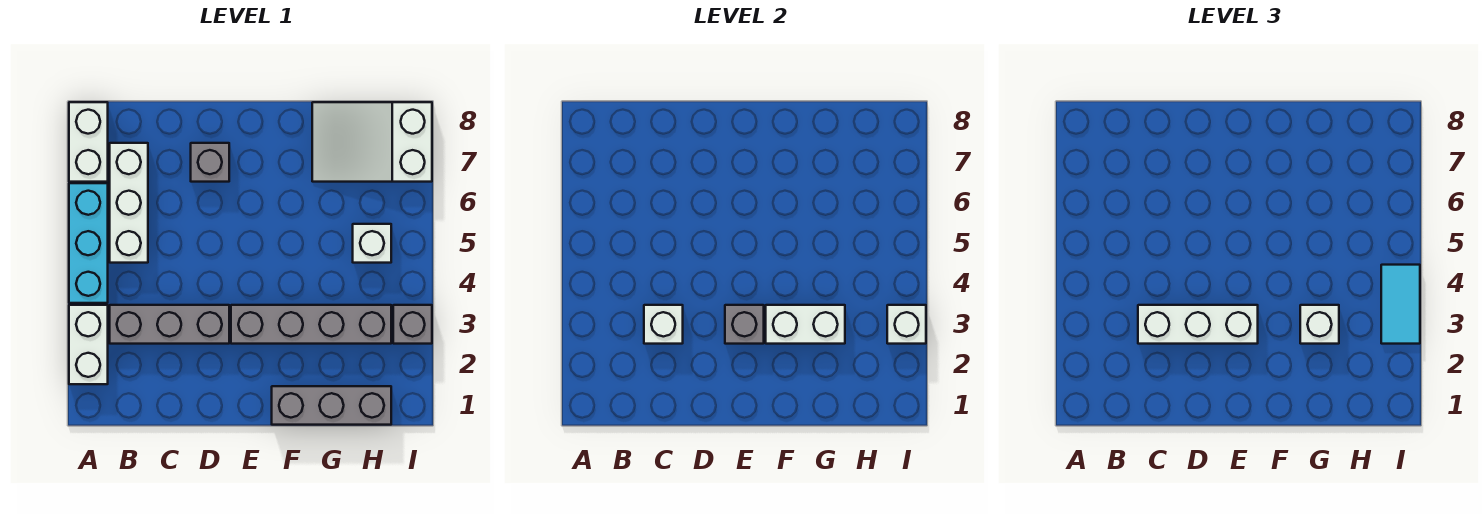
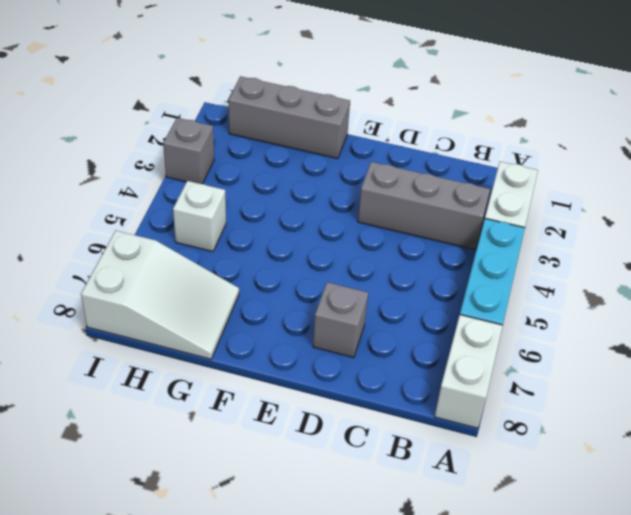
none -> white 1x3 brick [110,143,148,263]
none -> grey 1x4 brick [231,305,391,344]
none -> white 1x1 brick [644,305,683,344]

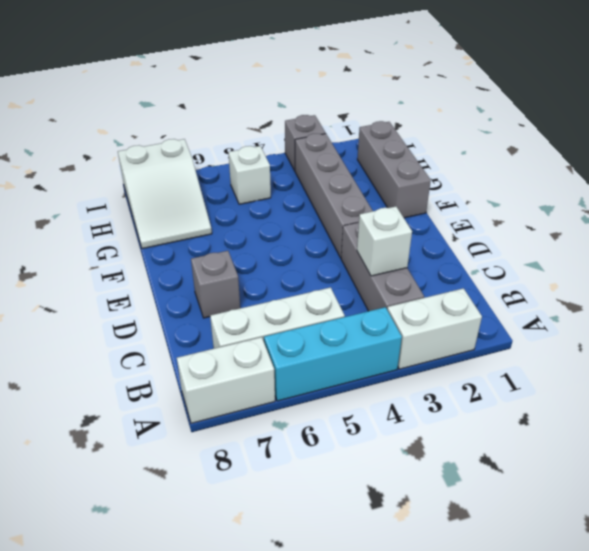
none -> grey 1x1 brick [725,305,764,344]
none -> white 1x2 brick [766,305,845,344]
none -> white 1x1 brick [887,305,926,344]

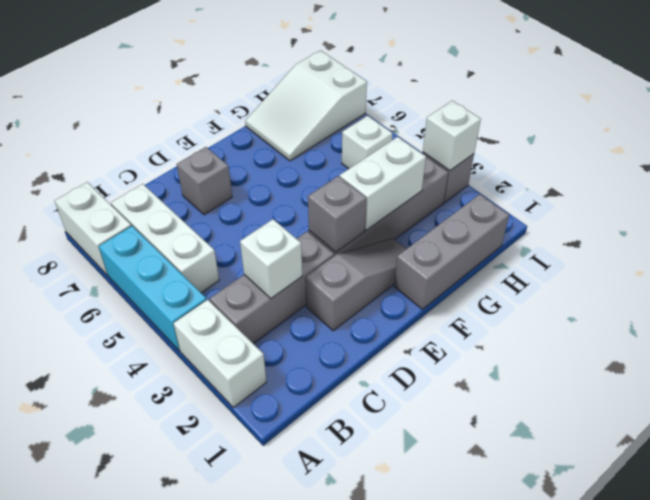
grey 1x3 slope [305,238,406,331] -> none
none -> white 1x3 brick [1138,305,1258,344]
none -> white 1x1 brick [1300,305,1339,344]
none -> cyan 1x2 tile [1381,265,1420,344]

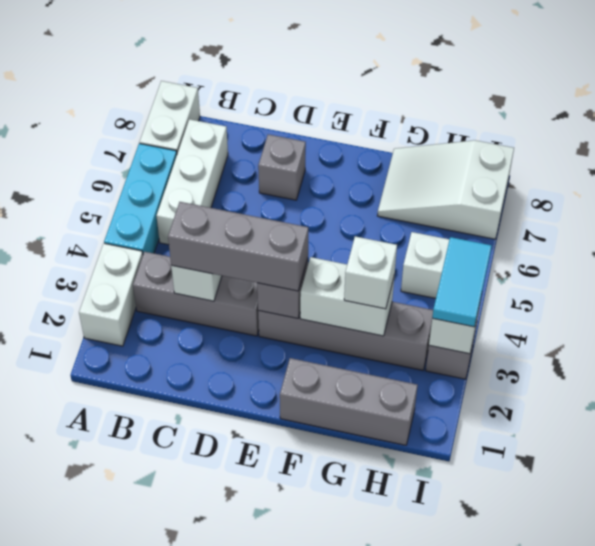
grey 1x3 brick [168,202,308,291] -> white 1x3 brick [1138,305,1258,344]

